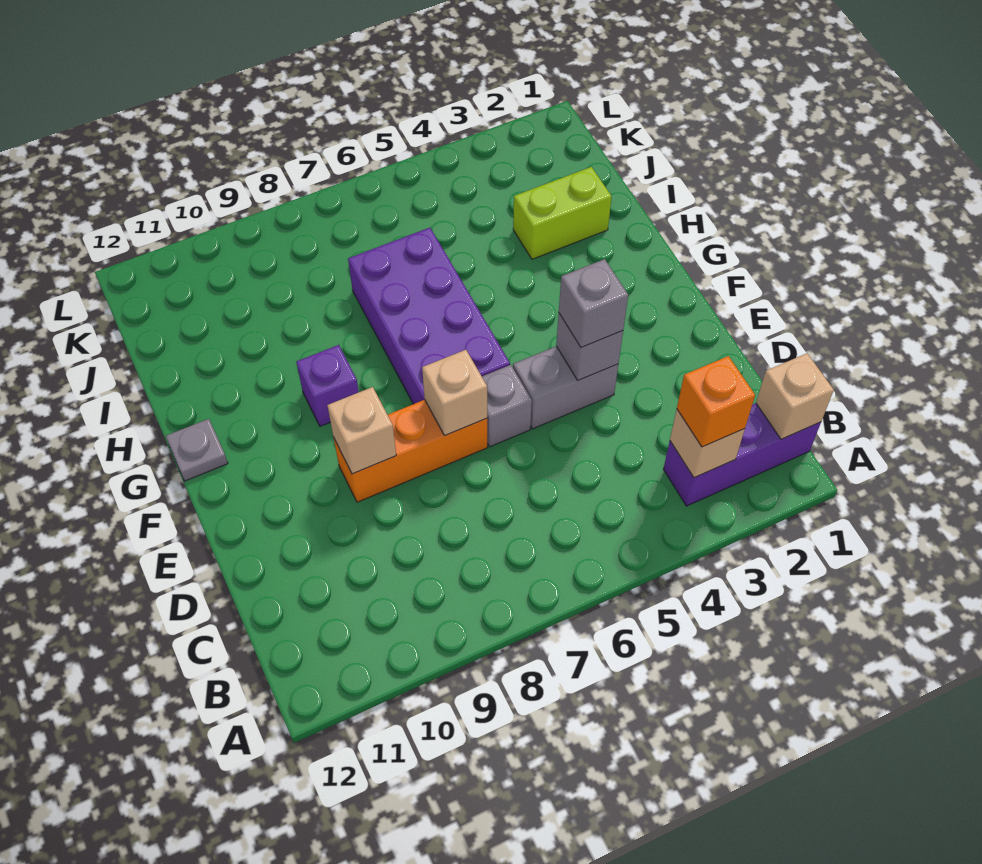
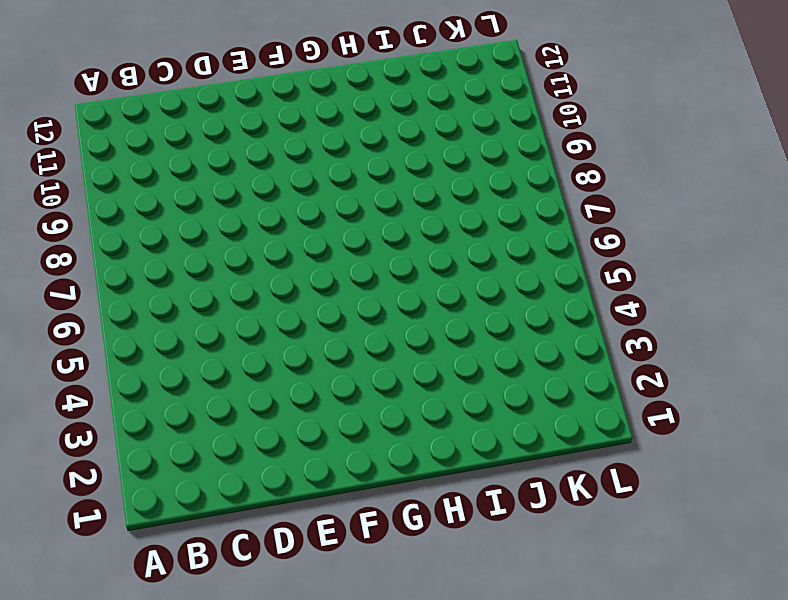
none -> purple 1x3 brick [663,403,821,506]
none -> grey 1x2 brick [513,346,618,429]
none -> grey 1x1 brick [482,365,532,447]

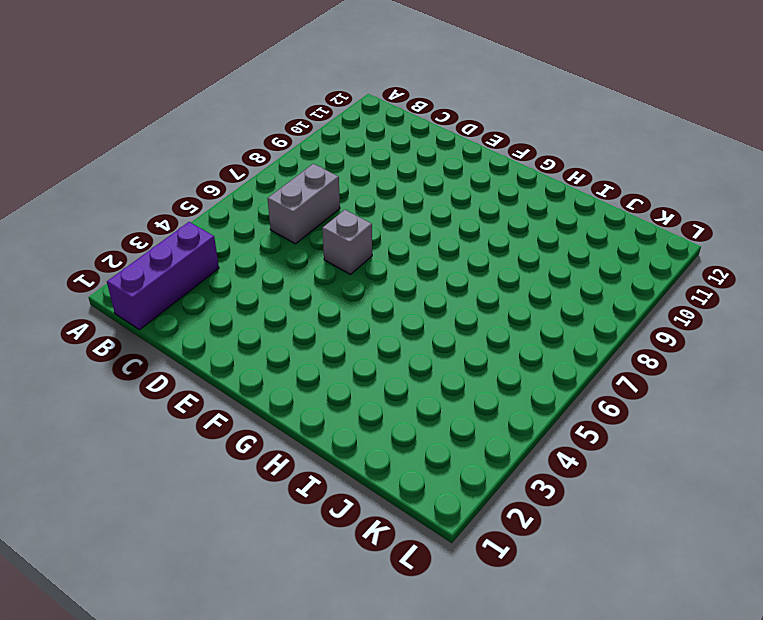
grey 1x2 brick [267,164,340,244] -> grey 1x2 brick moved to [513,346,618,429]
none -> orange 1x3 brick [334,400,487,502]
none -> purple 2x4 brick [348,228,510,404]
none -> purple 1x1 brick [296,345,359,426]

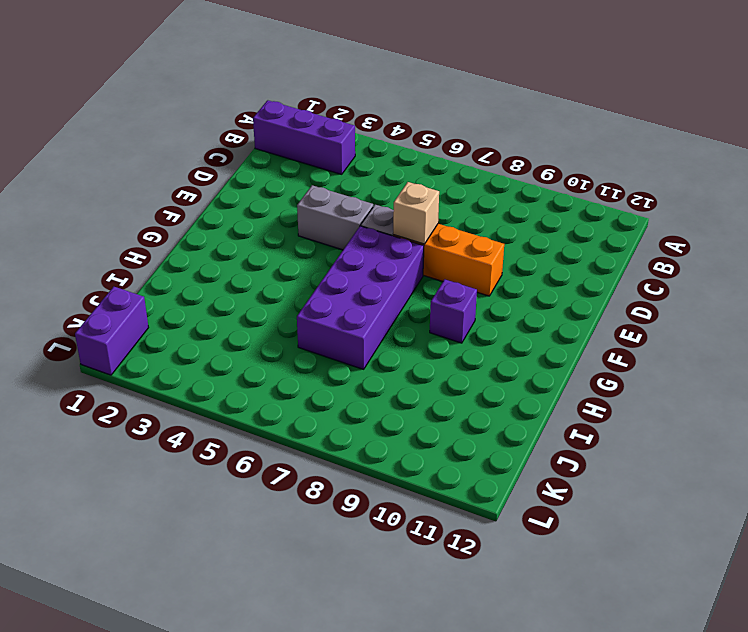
purple 1x2 brick [75,287,148,375] -> none
none -> grey 1x1 plate [166,419,228,481]
none -> lime 1x2 brick [513,167,612,259]
none -> tan 1x1 brick [756,353,834,439]

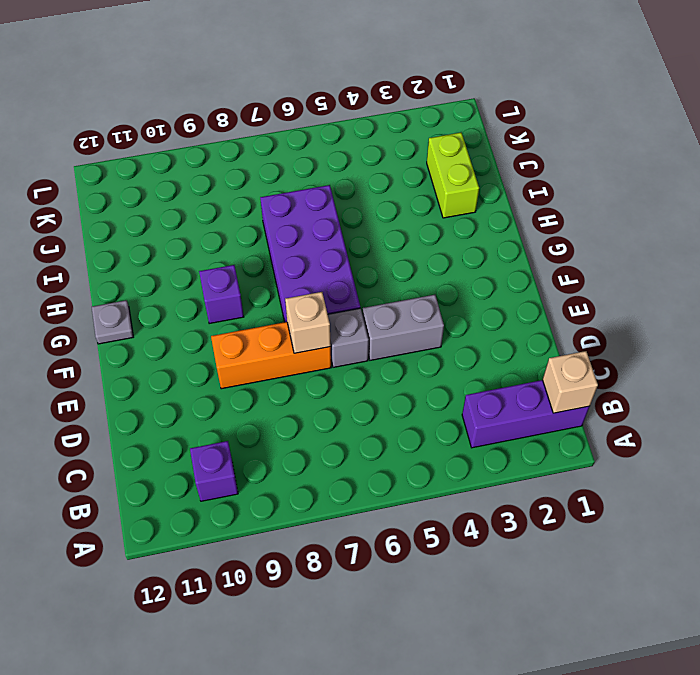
purple 1x1 brick [190,441,238,501] -> none
lime 1x2 brick [427,133,479,218] -> lime 1x2 brick turned to [513,167,612,259]
none -> tan 1x1 brick [670,409,745,478]
none -> grey 1x1 brick [556,314,623,380]
none -> tan 1x1 brick [327,387,396,474]

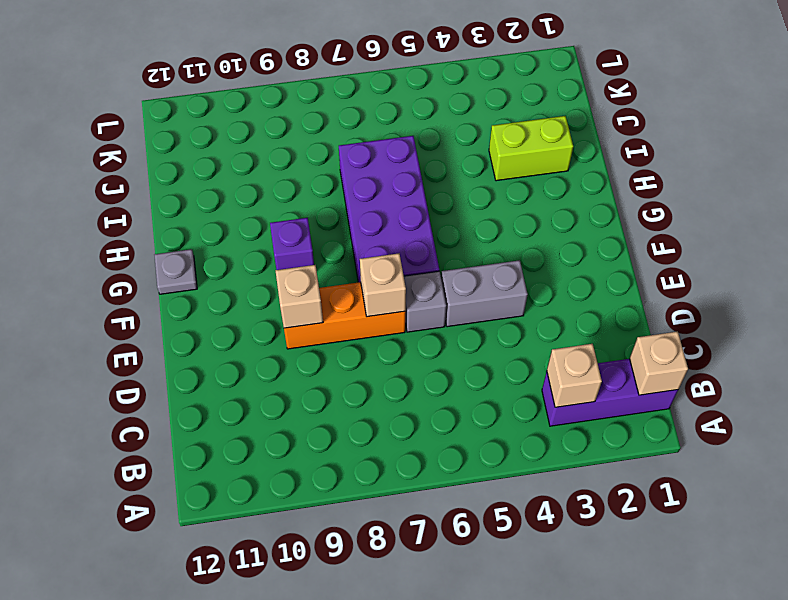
none -> grey 1x1 brick [556,314,623,380]
none -> orange 1x1 brick [677,356,755,447]
none -> grey 1x1 brick [559,259,628,347]

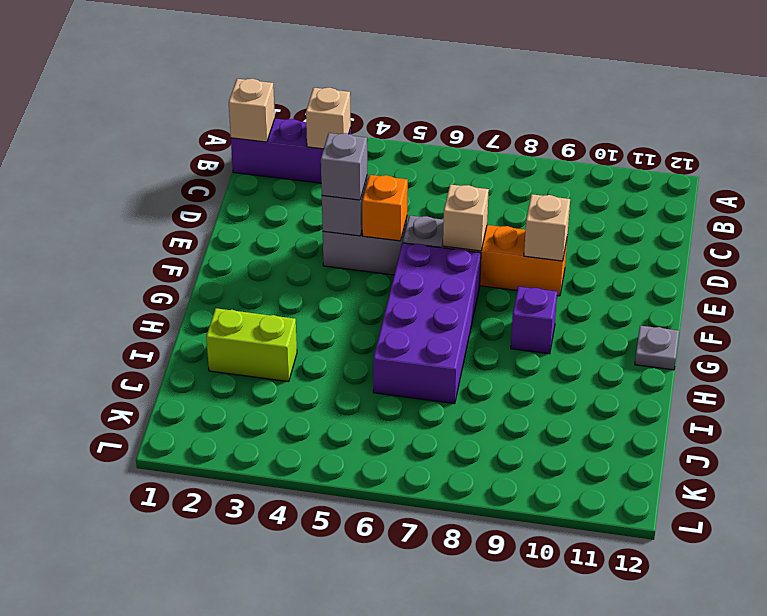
orange 1x1 brick [362,175,408,241] -> orange 1x1 brick moved to [677,356,755,447]

